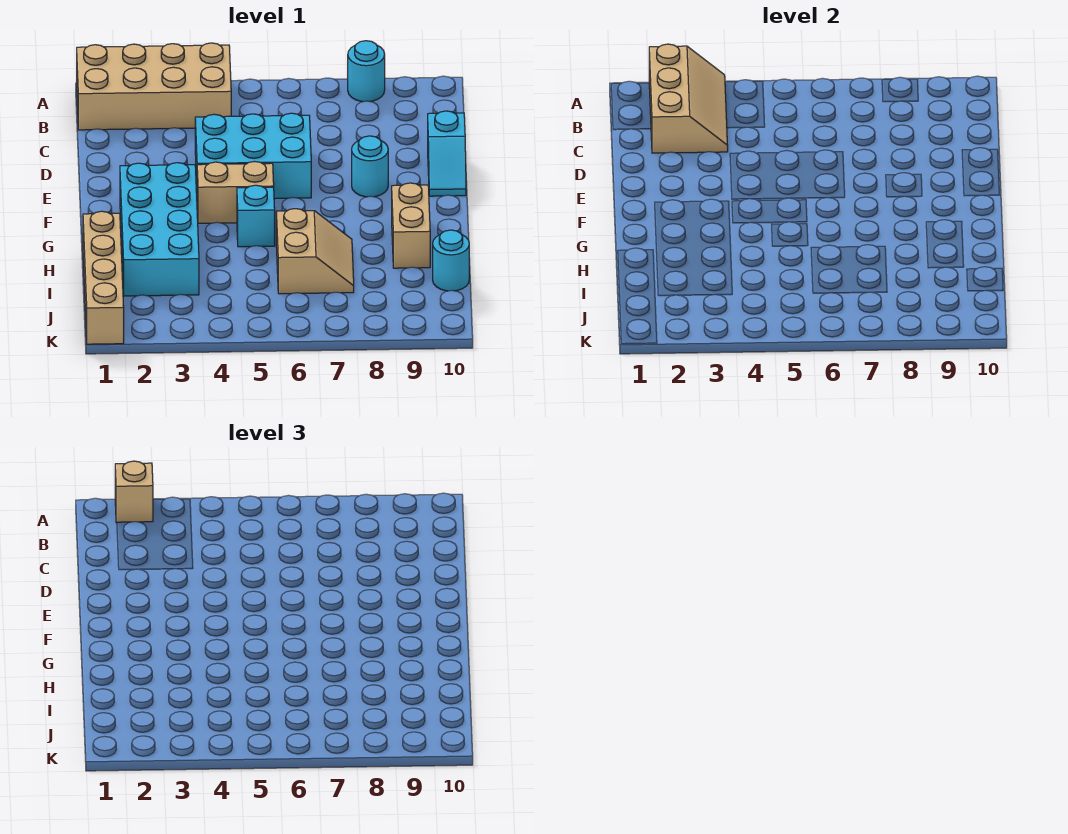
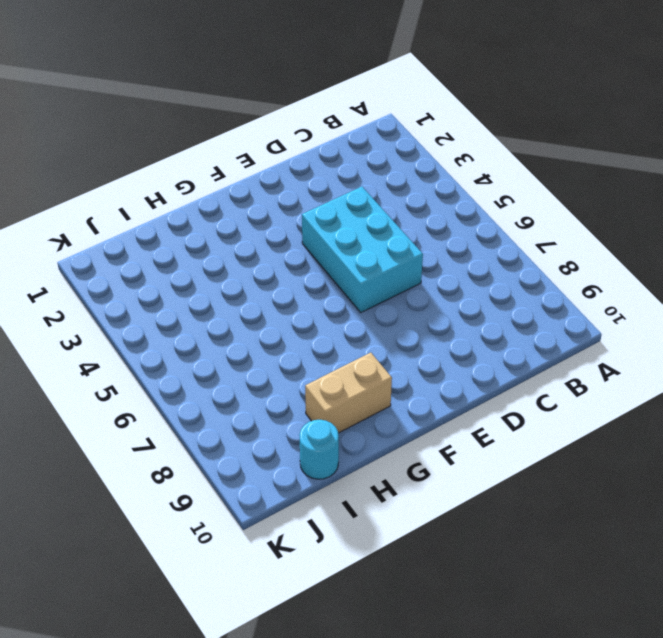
none -> tan 2x4 brick [77,43,231,130]
none -> cyan 1x1 round brick [348,41,385,102]
none -> cyan 1x2 slope [428,111,466,196]

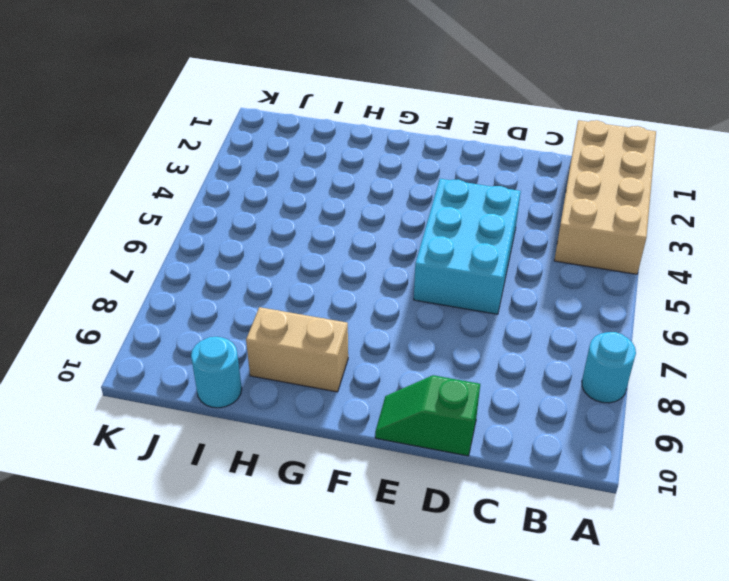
green 1x2 slope [375,375,480,456] -> cyan 1x2 slope [428,111,466,196]
none -> cyan 1x1 round brick [352,136,388,197]
none -> cyan 2x4 brick [120,163,199,296]
none -> tan 1x2 brick [197,162,274,223]

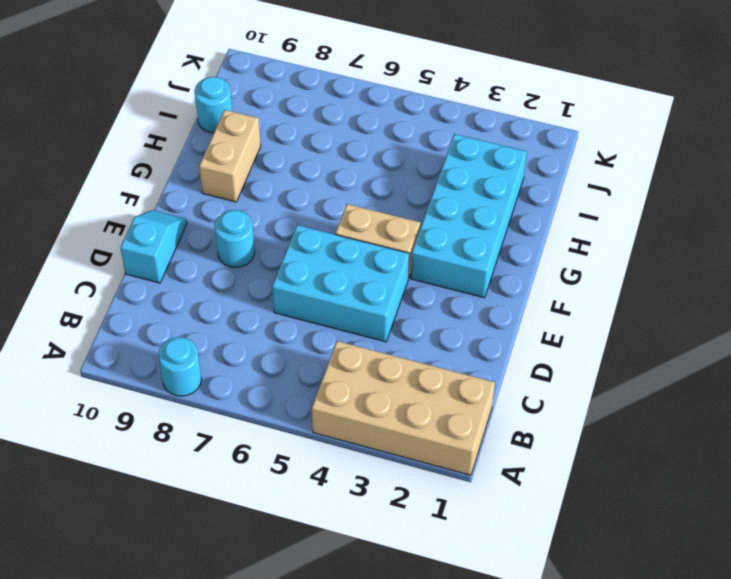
none -> cyan 1x1 brick [237,185,275,247]
none -> tan 1x4 brick [83,211,124,344]
none -> tan 2x2 slope [276,209,354,294]

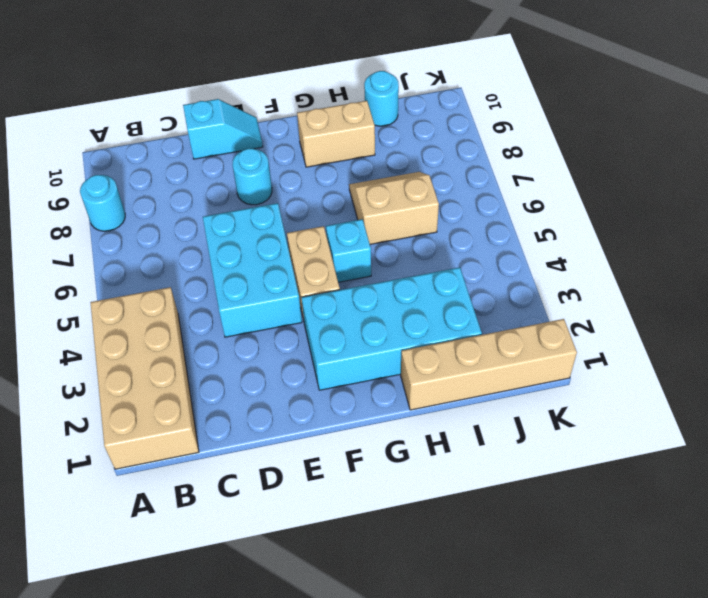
none -> tan 2x3 slope [649,44,728,153]
none -> tan 1x1 brick [115,461,153,523]

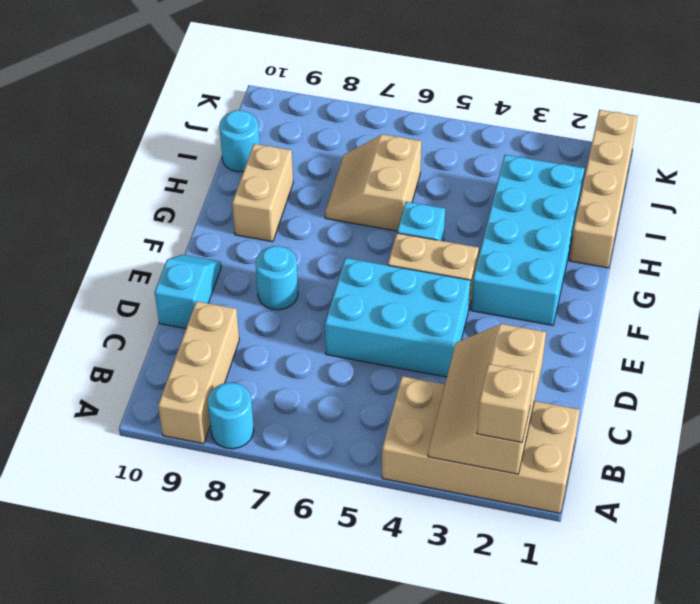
tan 1x3 brick [158,301,239,444] -> none

